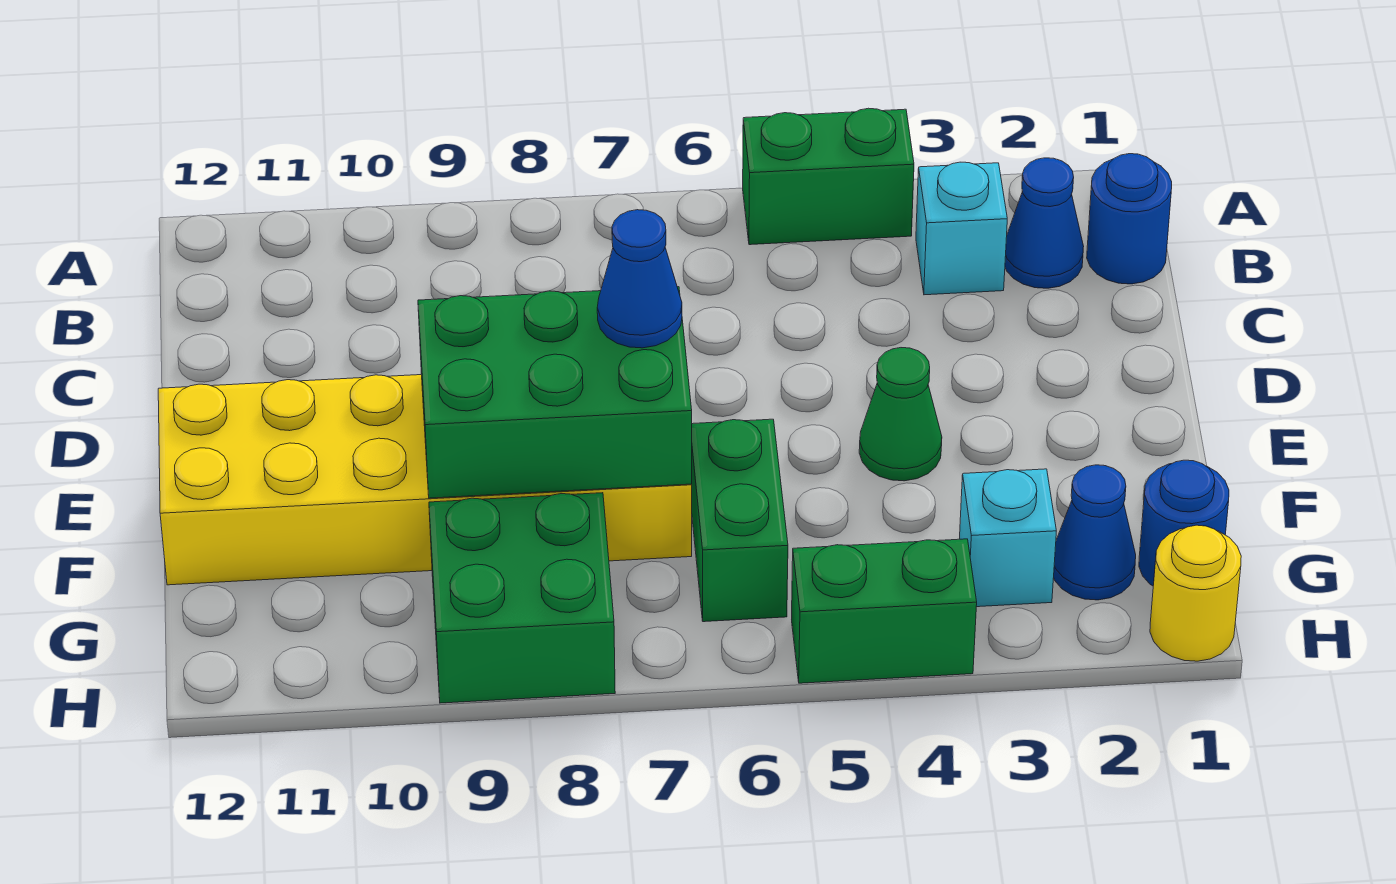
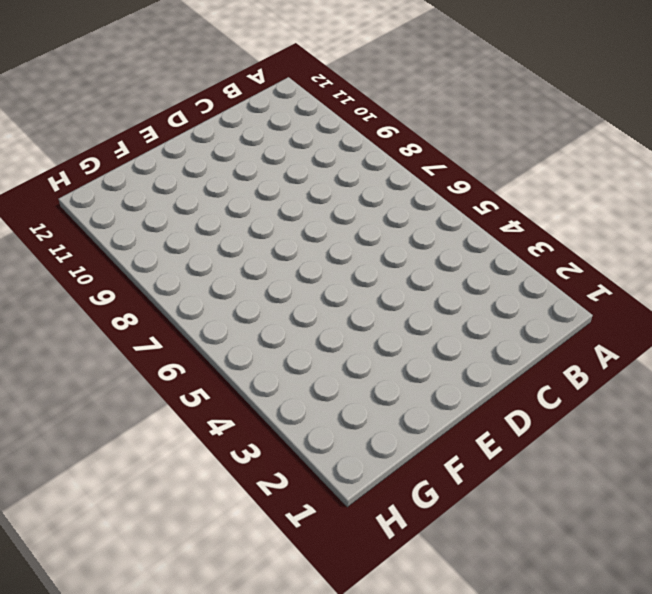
none -> green 1x2 brick [743,108,914,245]
none -> blue 1x1 round brick [1087,154,1172,284]
none -> blue 1x1 cone [1005,158,1084,288]

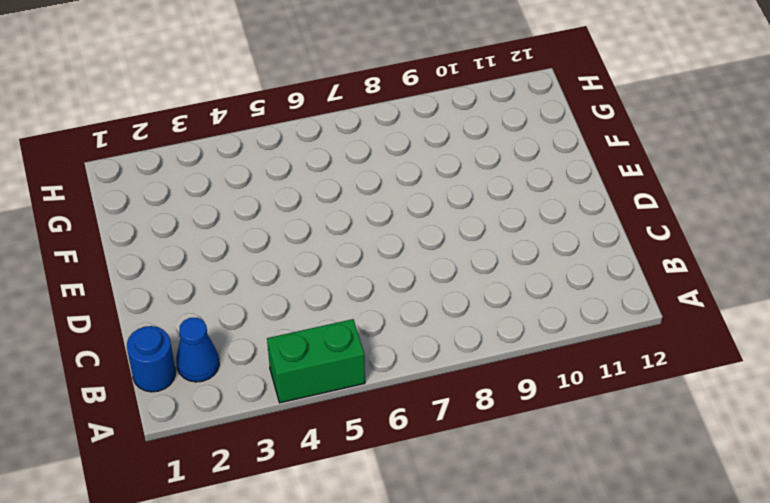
none -> cyan 1x1 brick [916,162,1007,295]
none -> green 1x1 cone [859,348,942,481]
none -> yellow 2x6 brick [158,375,692,585]

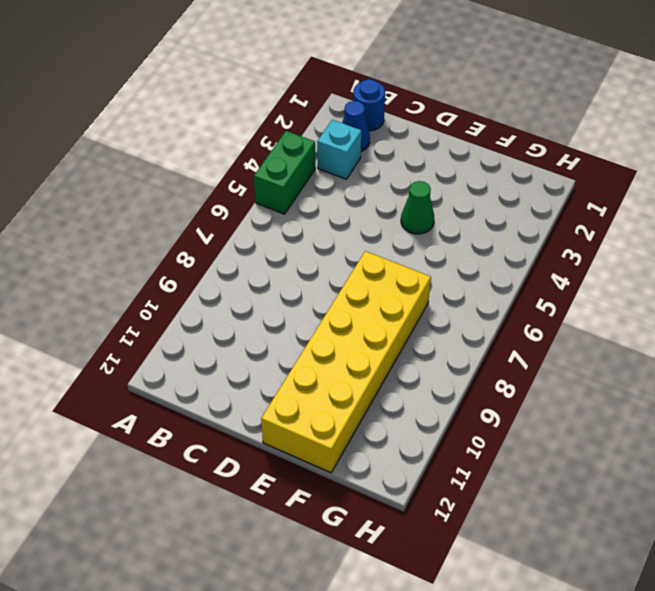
none -> green 1x2 brick [692,419,788,622]
none -> blue 1x1 round brick [1139,460,1229,586]
none -> blue 1x1 cone [1054,465,1136,600]

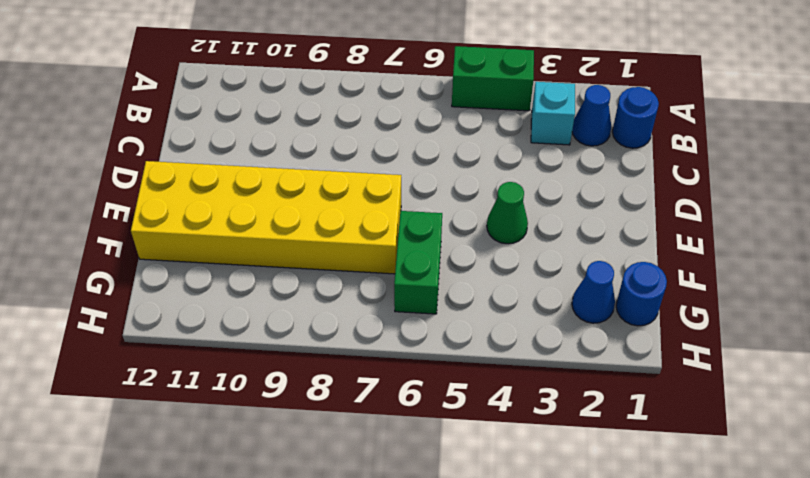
none -> cyan 1x1 brick [960,469,1056,607]
none -> green 2x2 brick [429,493,615,703]
none -> yellow 1x1 round brick [1150,525,1241,661]

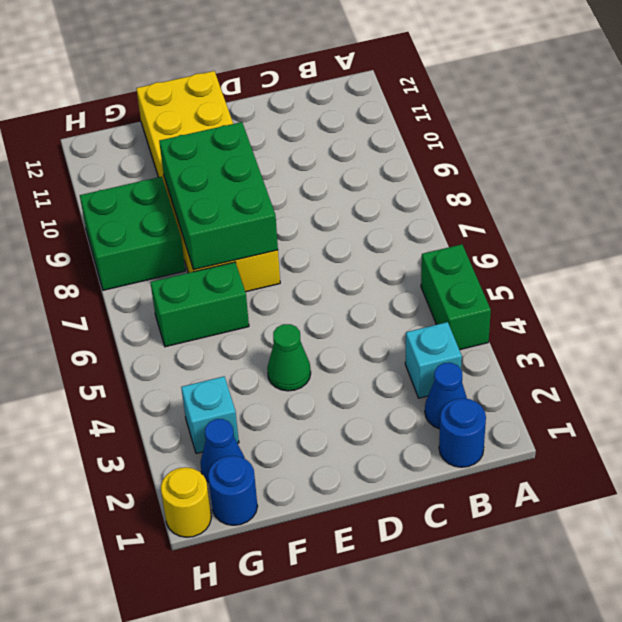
none -> green 1x2 brick [792,539,977,683]
none -> blue 1x1 cone [597,210,682,348]

